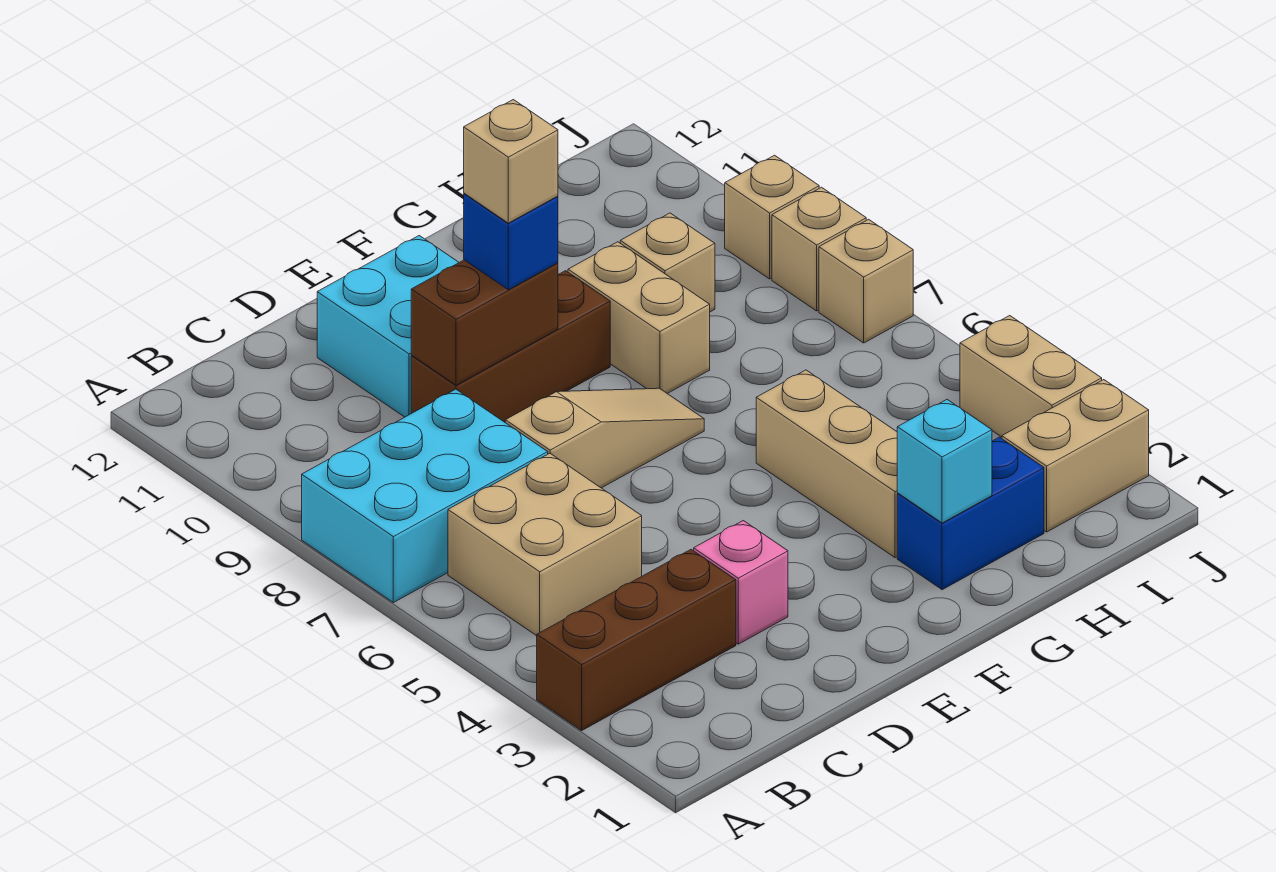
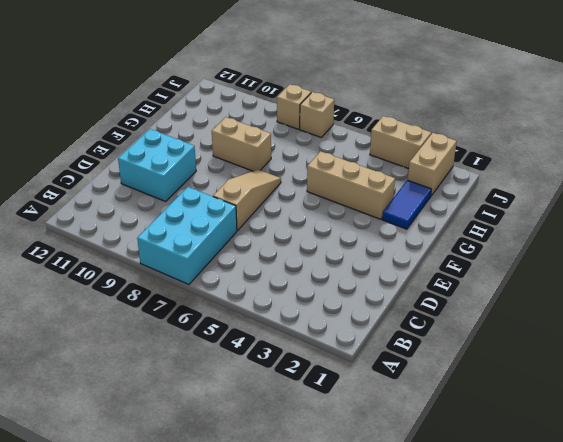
blue 1x2 tile [382,180,431,229] -> blue 1x2 brick [897,437,1044,590]
none -> brown 1x3 brick [537,550,736,731]
none -> tan 2x2 brick [448,453,642,636]
none -> pink 1x1 brick [694,521,788,644]

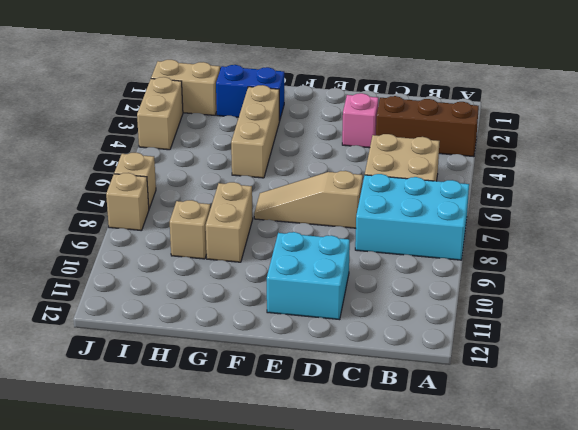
none -> brown 1x3 brick [411,271,610,422]
none -> tan 1x1 brick [725,155,819,279]
none -> brown 1x2 brick [411,260,558,385]

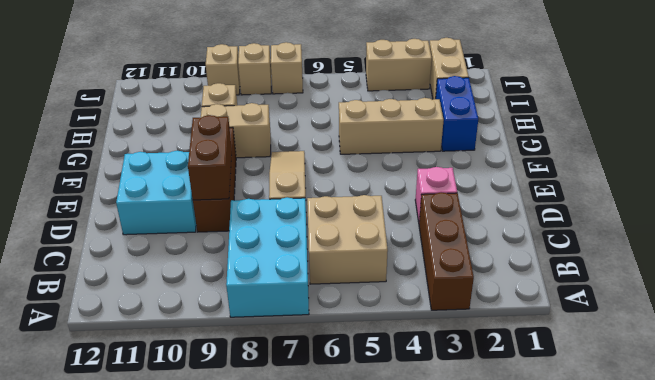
none -> cyan 1x1 brick [897,400,992,523]
none -> blue 1x1 brick [464,193,558,290]
none -> tan 1x1 brick [464,100,558,223]

